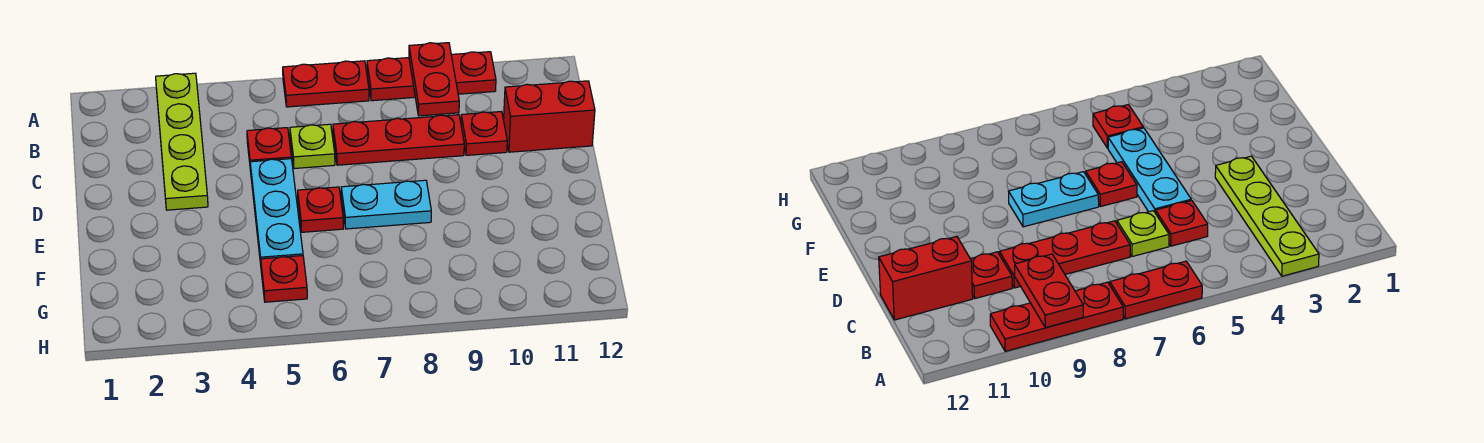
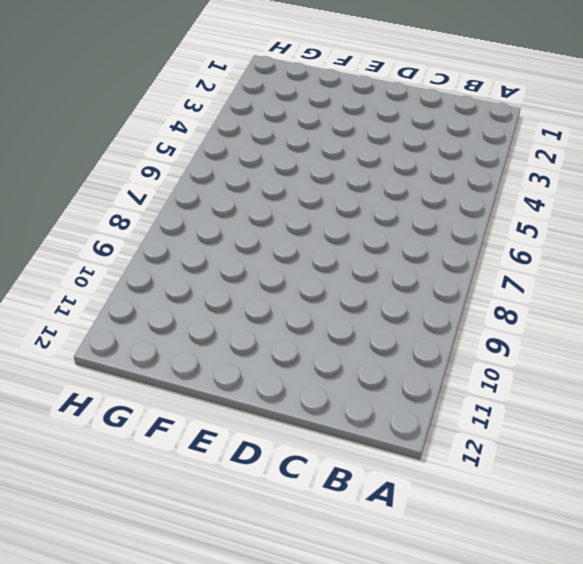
none -> lime 1x4 plate [156,73,208,210]
none -> red 1x2 plate [283,61,369,107]
none -> red 1x3 plate [367,52,496,101]

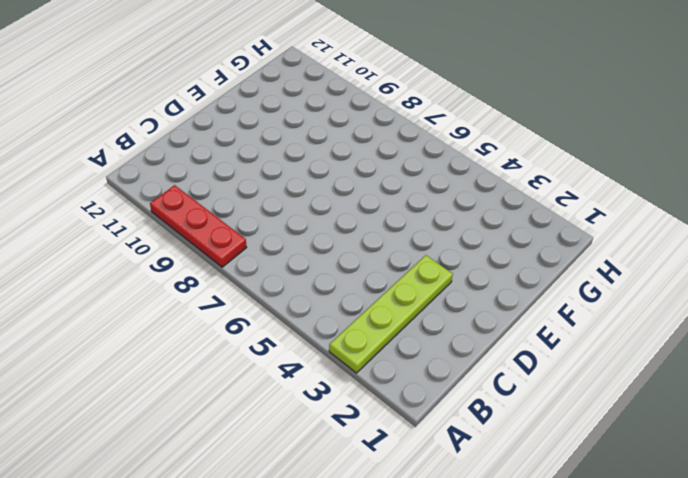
none -> red 1x2 plate [283,61,369,107]
none -> red 1x1 plate [247,128,291,170]
none -> lime 1x1 plate [290,124,335,169]

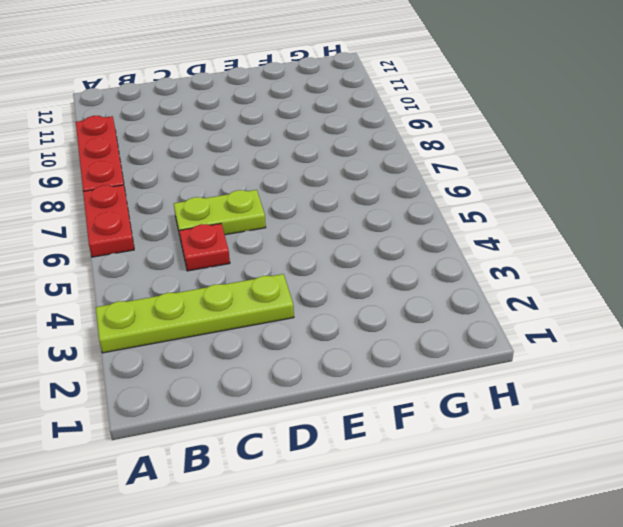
lime 1x2 plate [174,190,266,240] -> lime 1x1 plate [290,124,335,169]
none -> red 1x3 plate [333,115,464,165]
none -> red 1x1 plate [461,112,507,155]
none -> red 1x2 brick [504,81,595,152]

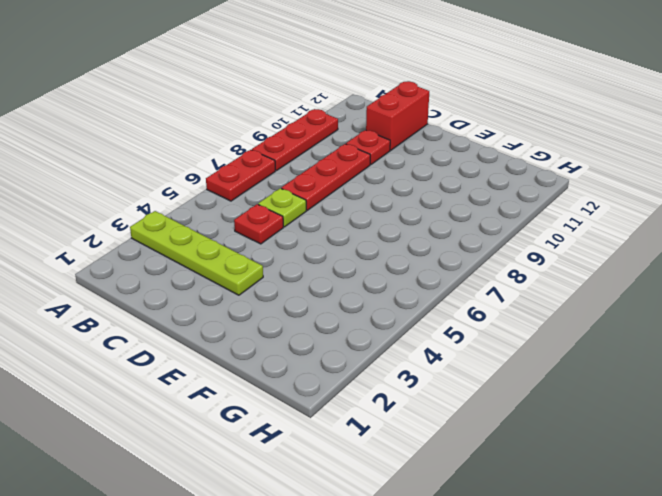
none -> cyan 1x3 plate [250,159,303,264]
none -> red 1x1 plate [298,187,343,232]
none -> cyan 1x2 plate [341,180,431,229]

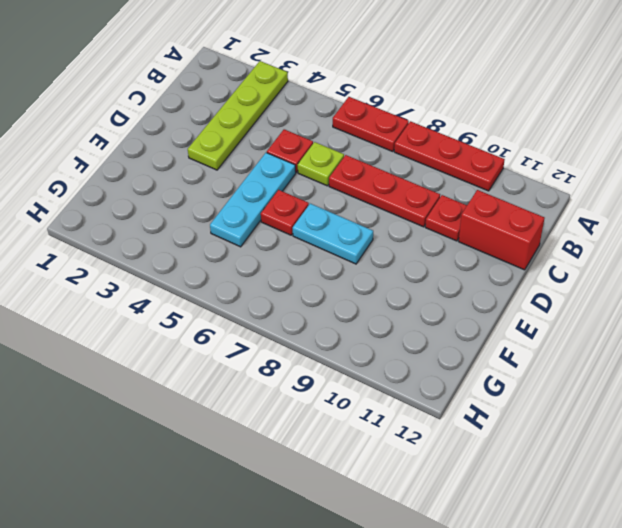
none -> red 1x1 plate [261,256,307,302]
none -> red 1x2 plate [409,43,459,116]

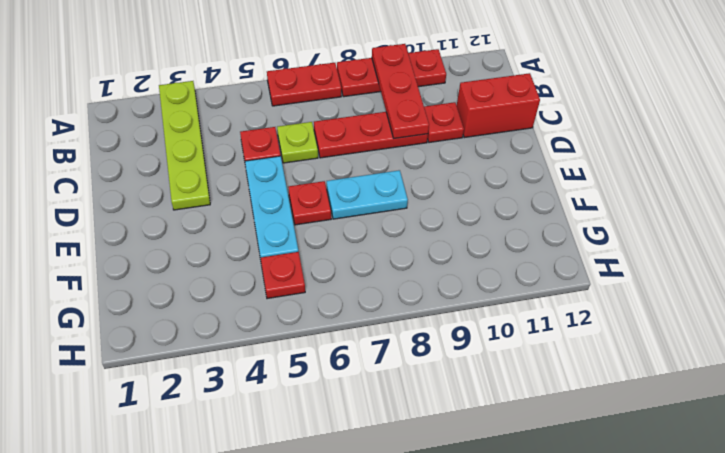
red 1x3 plate [372,44,429,139] -> red 1x2 plate [409,43,459,116]

